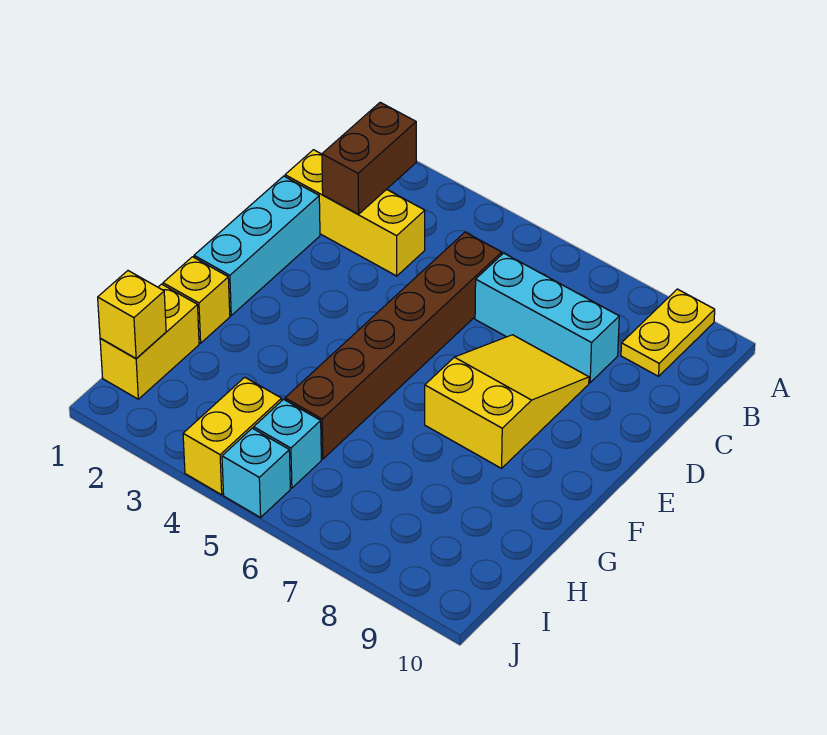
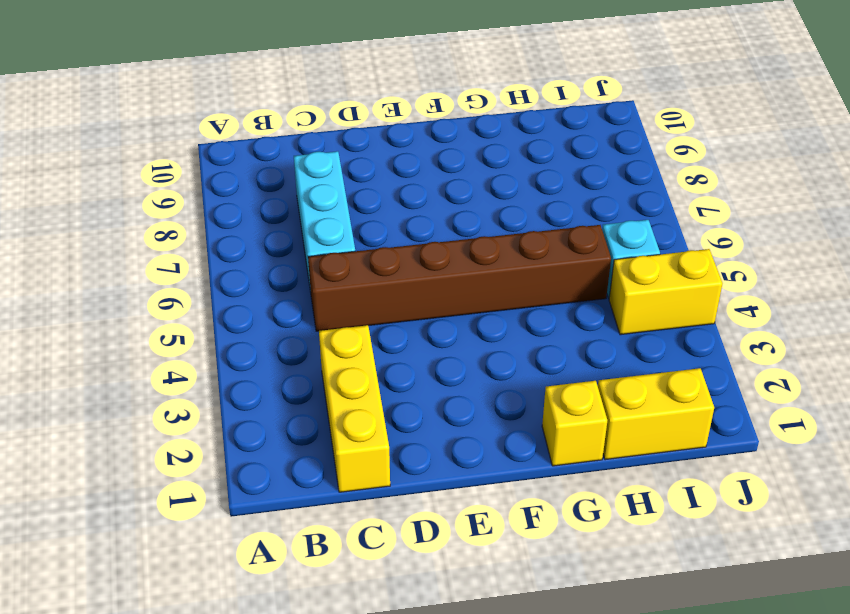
none -> yellow 1x2 plate [621,289,715,376]
none -> cyan 1x3 brick [194,176,320,315]
none -> yellow 2x3 slope [425,335,589,468]

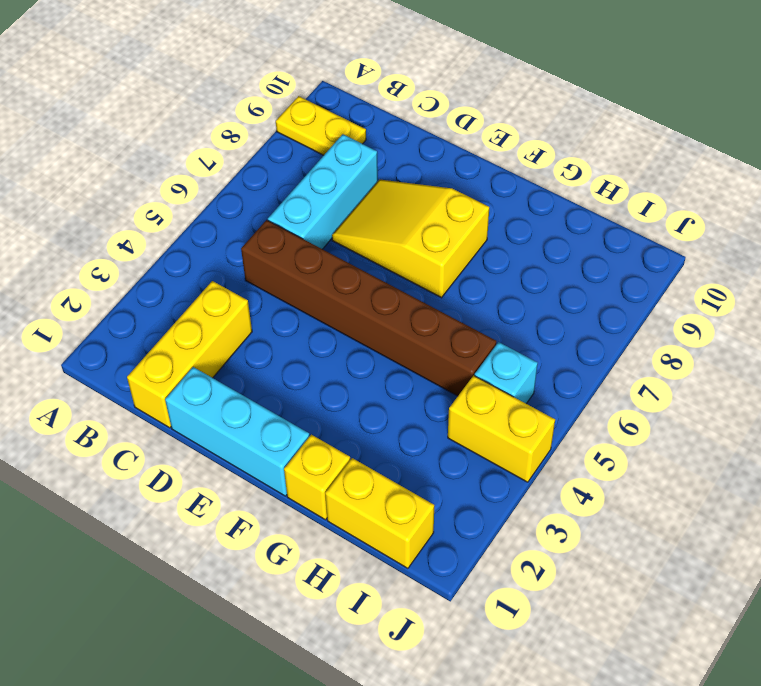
none -> cyan 1x1 brick [222,428,290,517]
none -> brown 1x2 brick [322,102,416,214]
none -> yellow 1x1 brick [98,271,166,358]

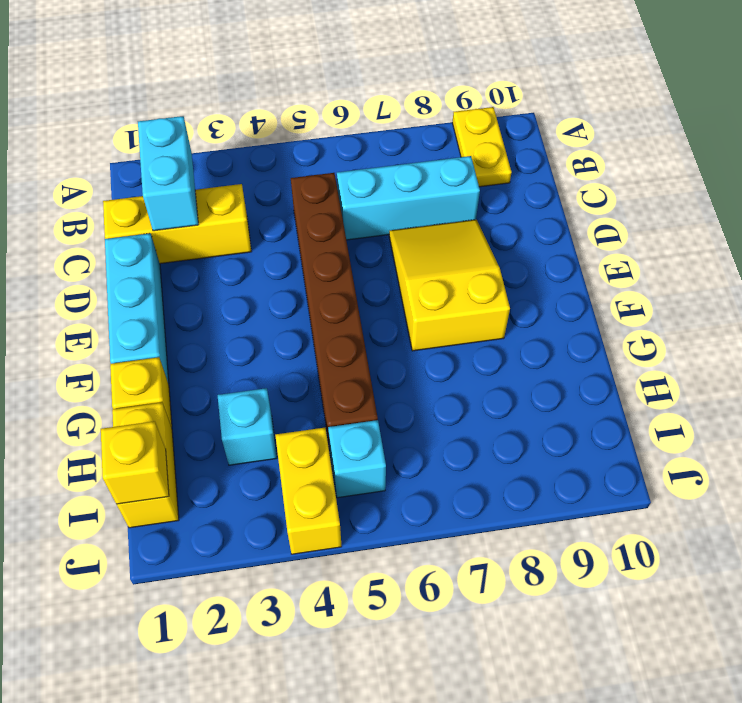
cyan 1x2 brick [138,116,198,231] -> brown 1x2 brick [322,102,416,214]
cyan 1x1 brick [218,388,277,465] -> cyan 1x1 brick moved to [222,428,290,517]

